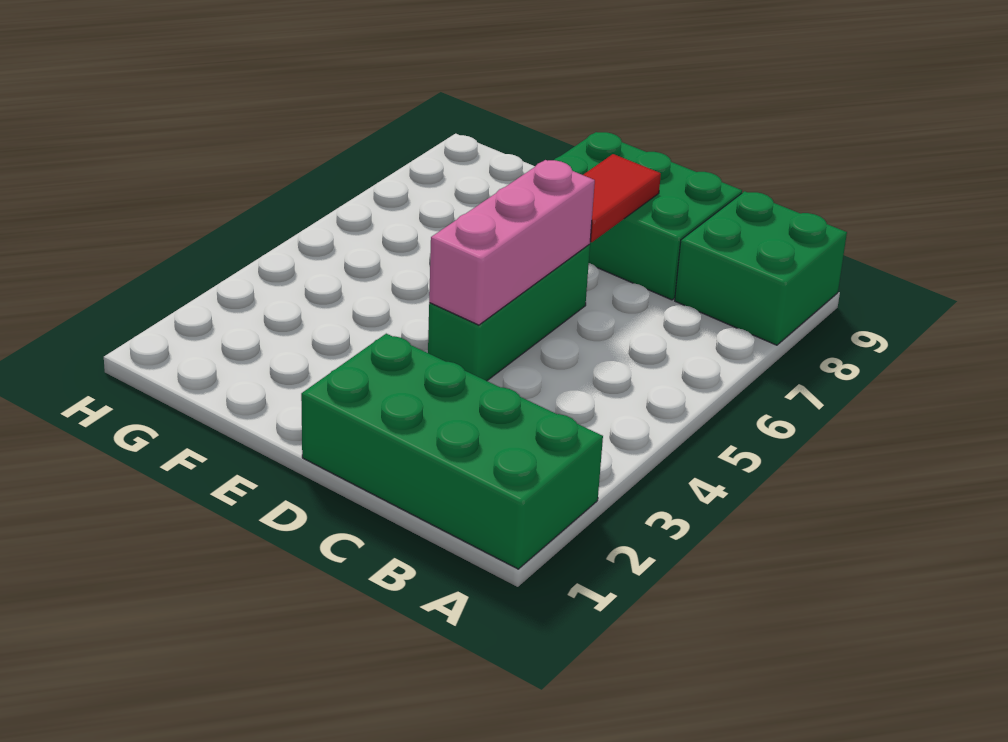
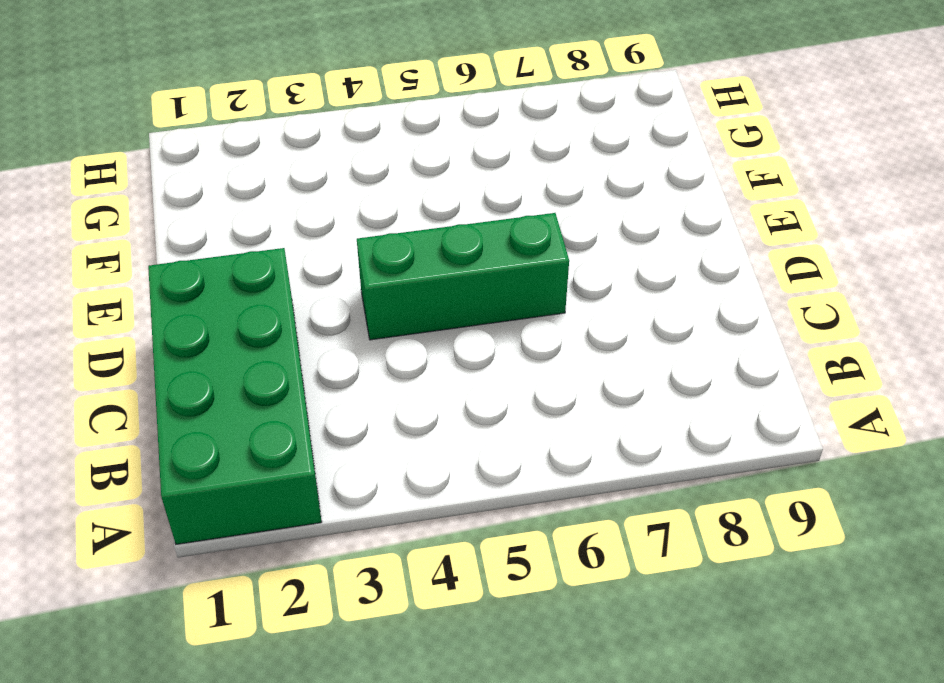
none -> green 2x2 brick [675,191,847,345]
none -> green 2x3 brick [554,132,742,300]

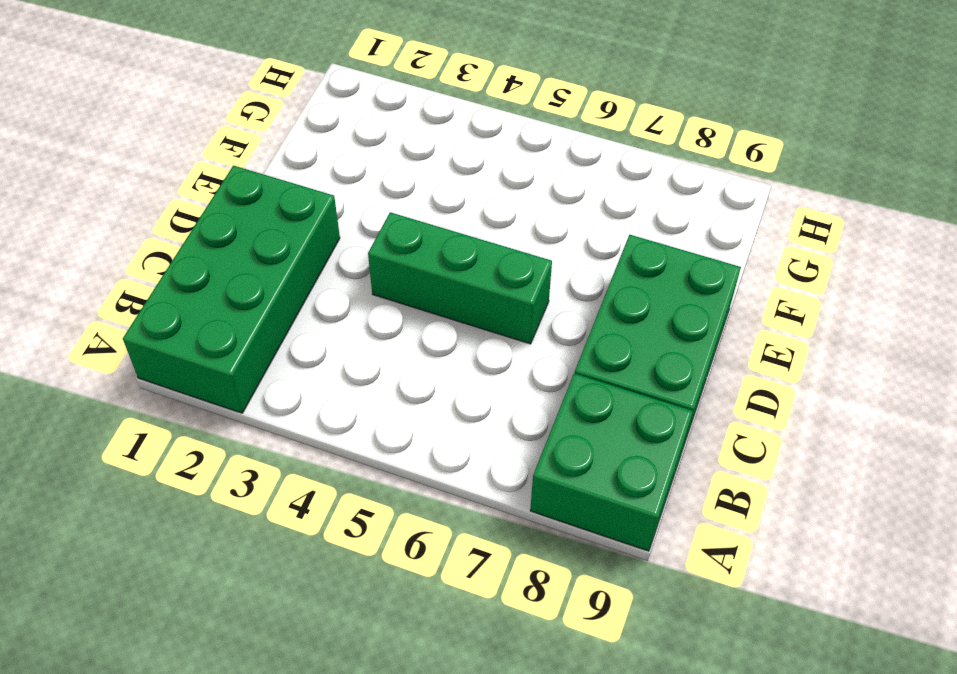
none -> pink 1x3 brick [429,160,595,325]
none -> red 1x2 tile [583,154,661,242]

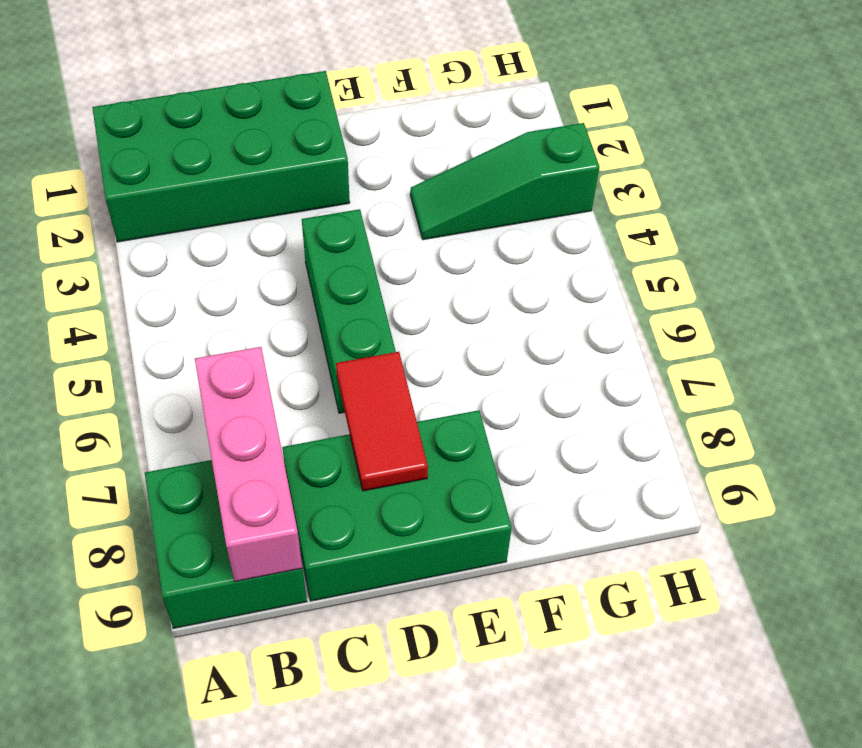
pink 1x3 brick [195,347,302,582] -> pink 1x3 brick moved to [429,160,595,325]
green 1x3 slope [410,123,599,240] -> none

